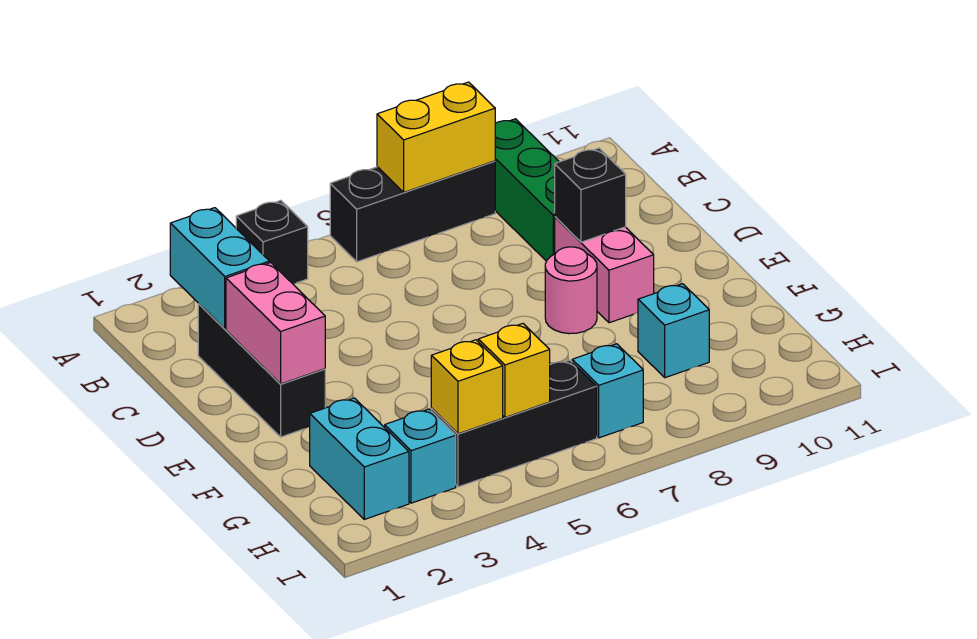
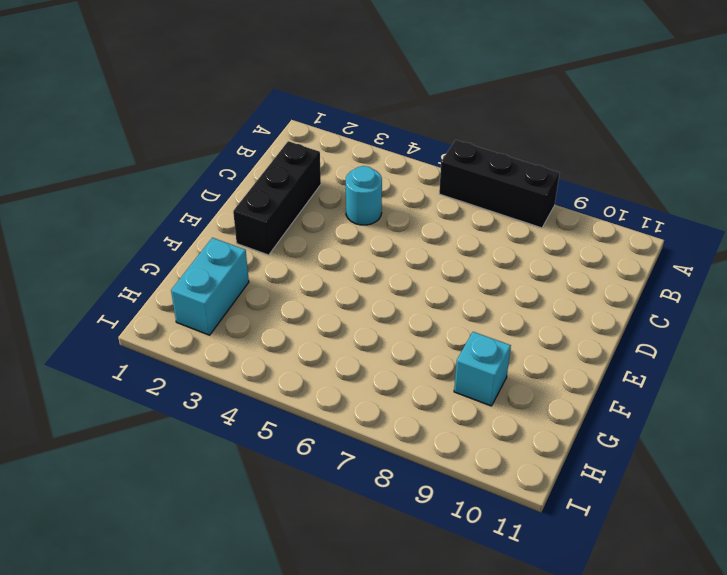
cyan 1x1 round brick [346,166,382,225] -> none
none -> black 1x1 brick [236,201,308,284]
none -> green 1x3 brick [495,119,559,261]
none -> pink 1x2 brick [555,217,654,323]

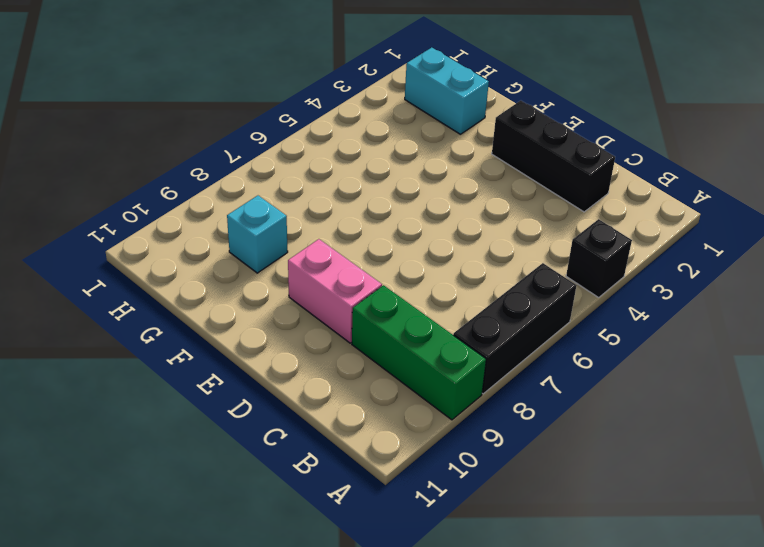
none -> pink 1x1 round brick [545,247,597,334]
none -> cyan 1x1 brick [385,409,456,503]
none -> black 1x3 brick [431,360,597,487]

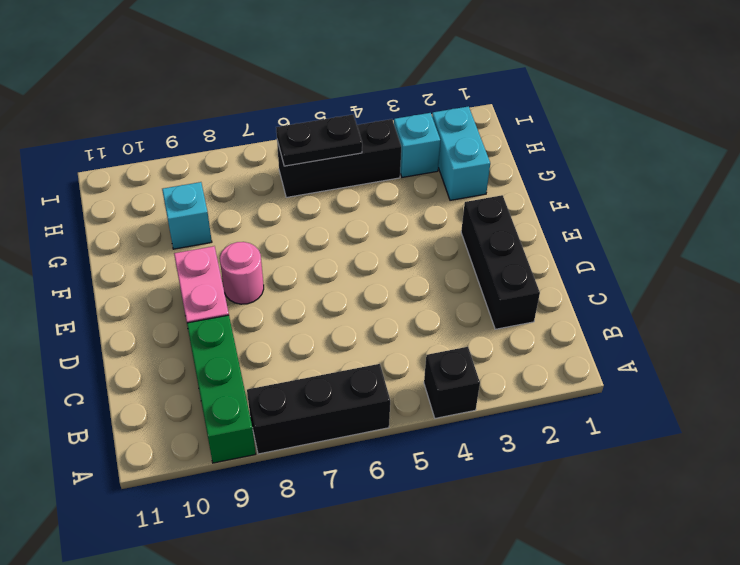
black 1x2 plate [276,115,362,166] -> yellow 1x1 brick [478,324,550,417]
none -> cyan 1x1 brick [572,344,643,438]
none -> yellow 1x2 brick [377,82,495,192]
none -> cyan 1x2 brick [170,208,269,329]

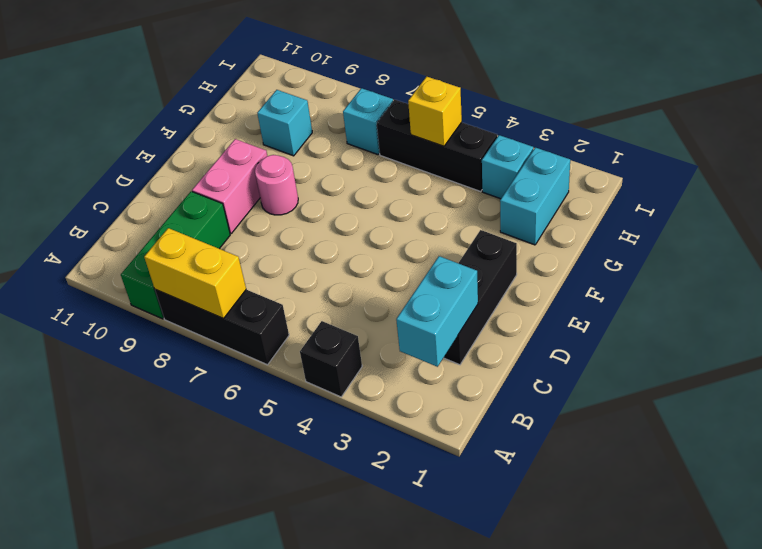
none -> pink 1x2 brick [226,263,325,384]
none -> black 1x1 brick [555,148,626,242]
none -> yellow 1x1 brick [431,340,503,434]

